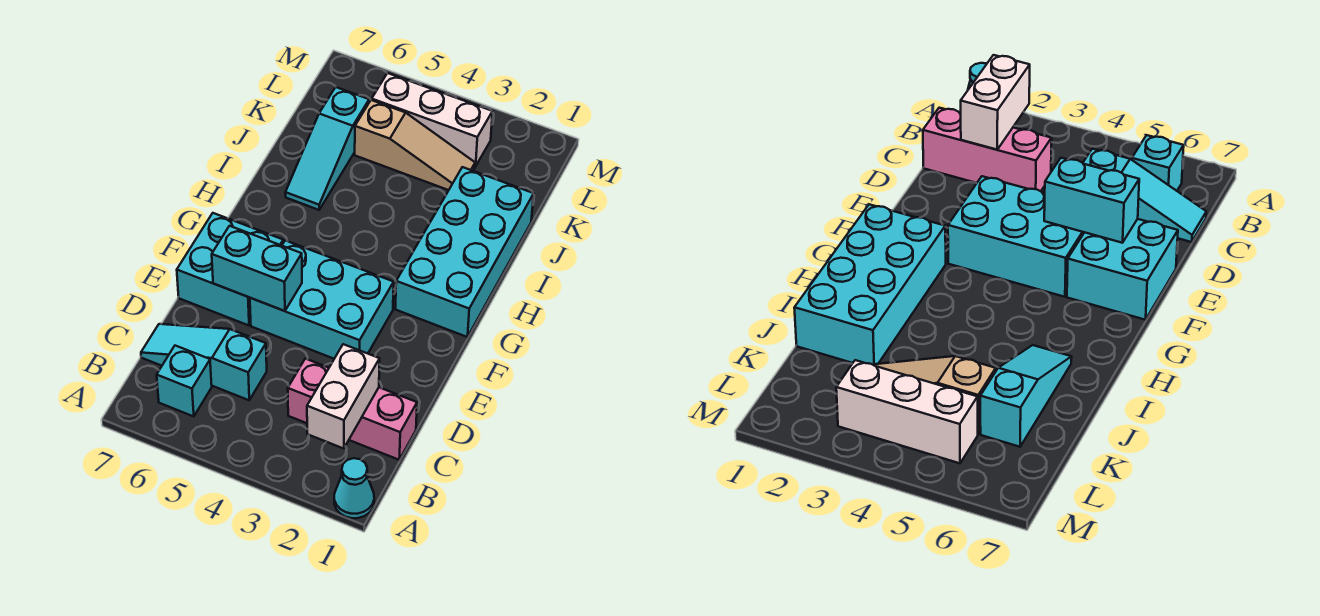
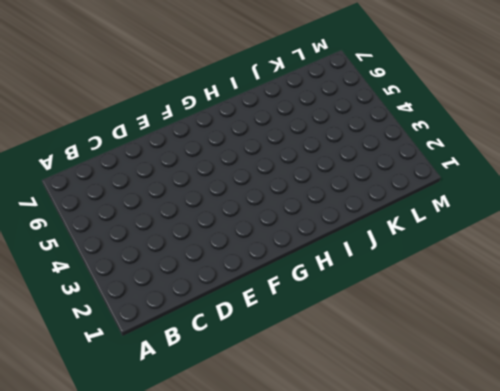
none -> cyan 1x1 cone [334,458,374,518]
none -> cyan 1x1 brick [157,346,212,417]
none -> pink 1x3 brick [288,359,417,460]

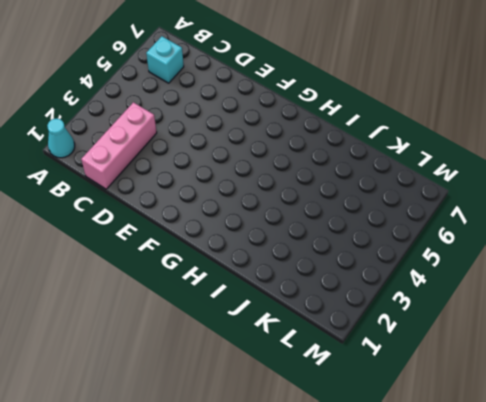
none -> cyan 1x3 slope [141,324,267,400]
none -> cyan 2x3 brick [250,240,394,359]
none -> cyan 2x2 brick [177,213,283,325]

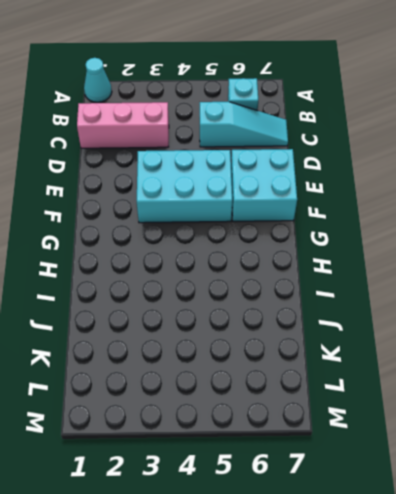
none -> cyan 2x4 brick [395,167,534,337]
none -> cyan 1x3 slope [285,87,369,210]
none -> tan 1x3 slope [355,100,475,190]

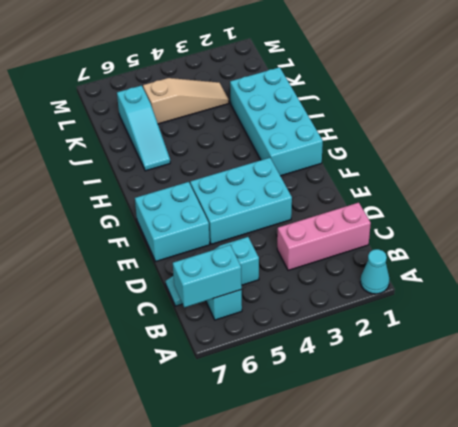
cyan 1x2 brick [173,245,242,307] -> cyan 1x2 brick moved to [212,226,302,311]
none -> white 1x3 brick [372,73,493,166]
none -> white 1x2 brick [307,344,380,449]

